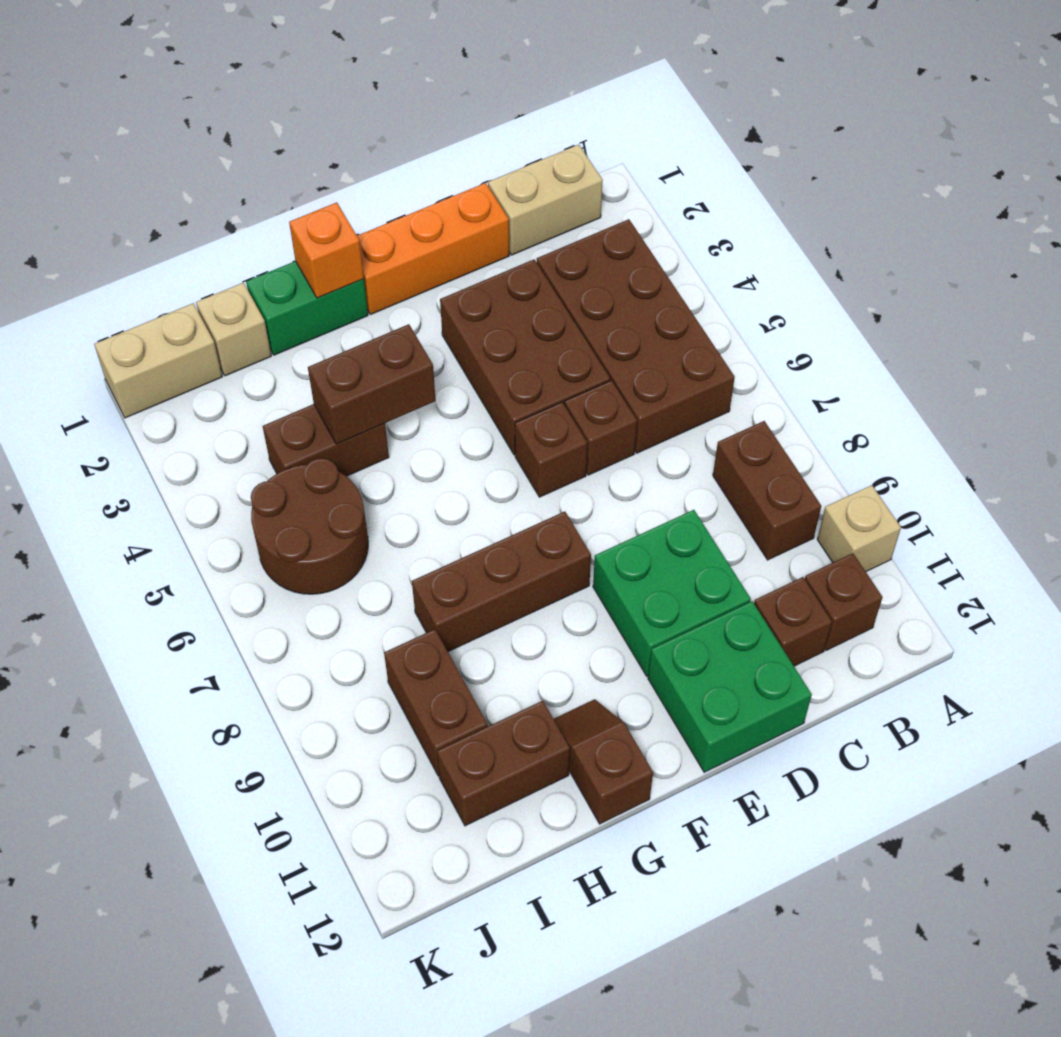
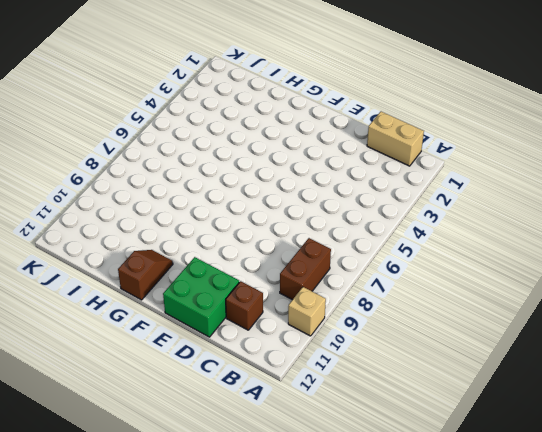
none -> brown 2x4 brick [537,219,735,453]
none -> brown 1x1 brick [805,553,883,650]
none -> orange 1x3 brick [357,183,509,315]

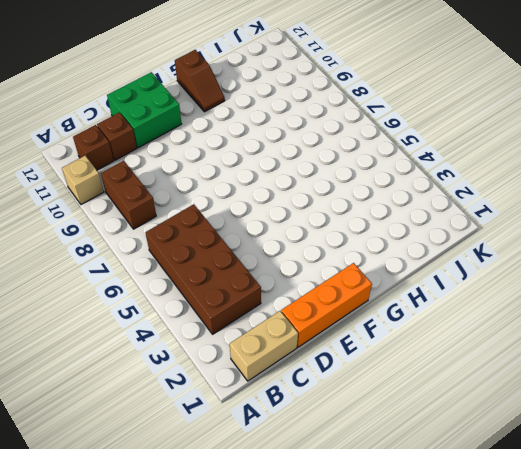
none -> brown 2x3 brick [440,259,610,455]
none -> brown 1x1 brick [565,380,637,475]
none -> green 2x2 brick [593,510,751,676]

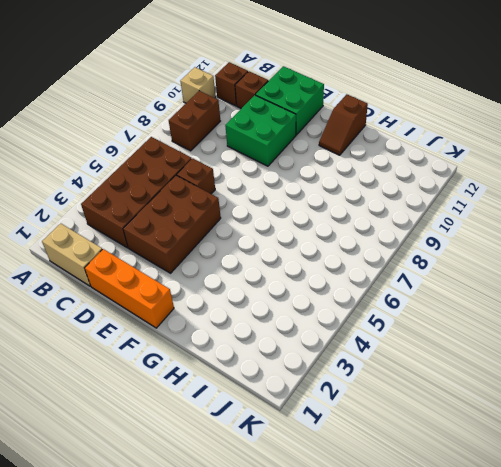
none -> brown 1x1 brick [515,402,587,497]
none -> brown 1x3 brick [412,512,591,651]
none -> green 1x2 brick [246,261,368,355]

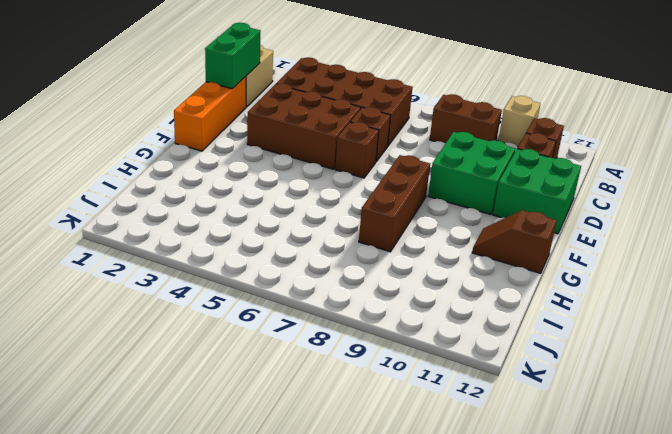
green 1x2 brick [205,23,261,89] -> green 1x2 brick moved to [246,261,368,355]
none -> brown 1x2 brick [263,404,389,476]
none -> brown 1x2 brick [437,701,570,826]
none -> tan 1x1 brick [196,283,271,376]

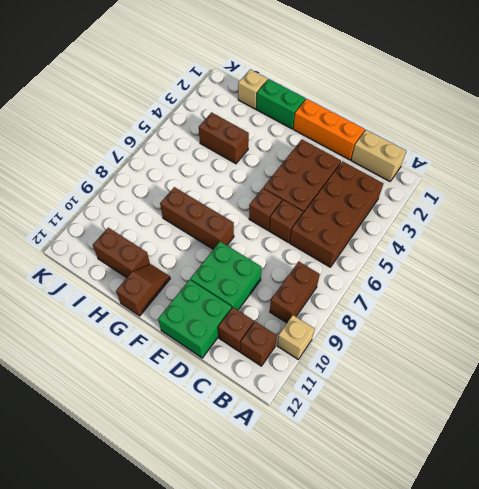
none -> brown 2x2 round brick [251,458,368,594]
none -> brown 1x2 brick [384,629,488,776]
none -> tan 1x2 brick [94,303,222,418]

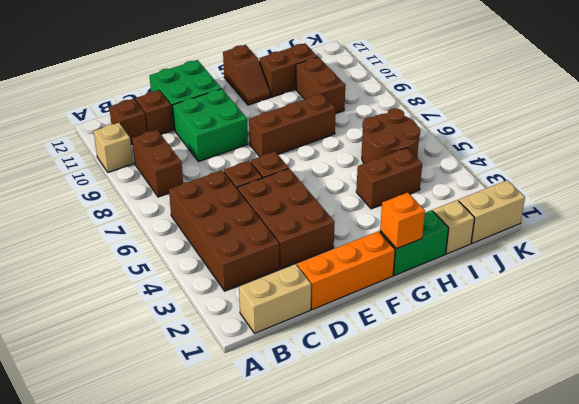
none -> brown 1x2 brick [308,324,436,444]

